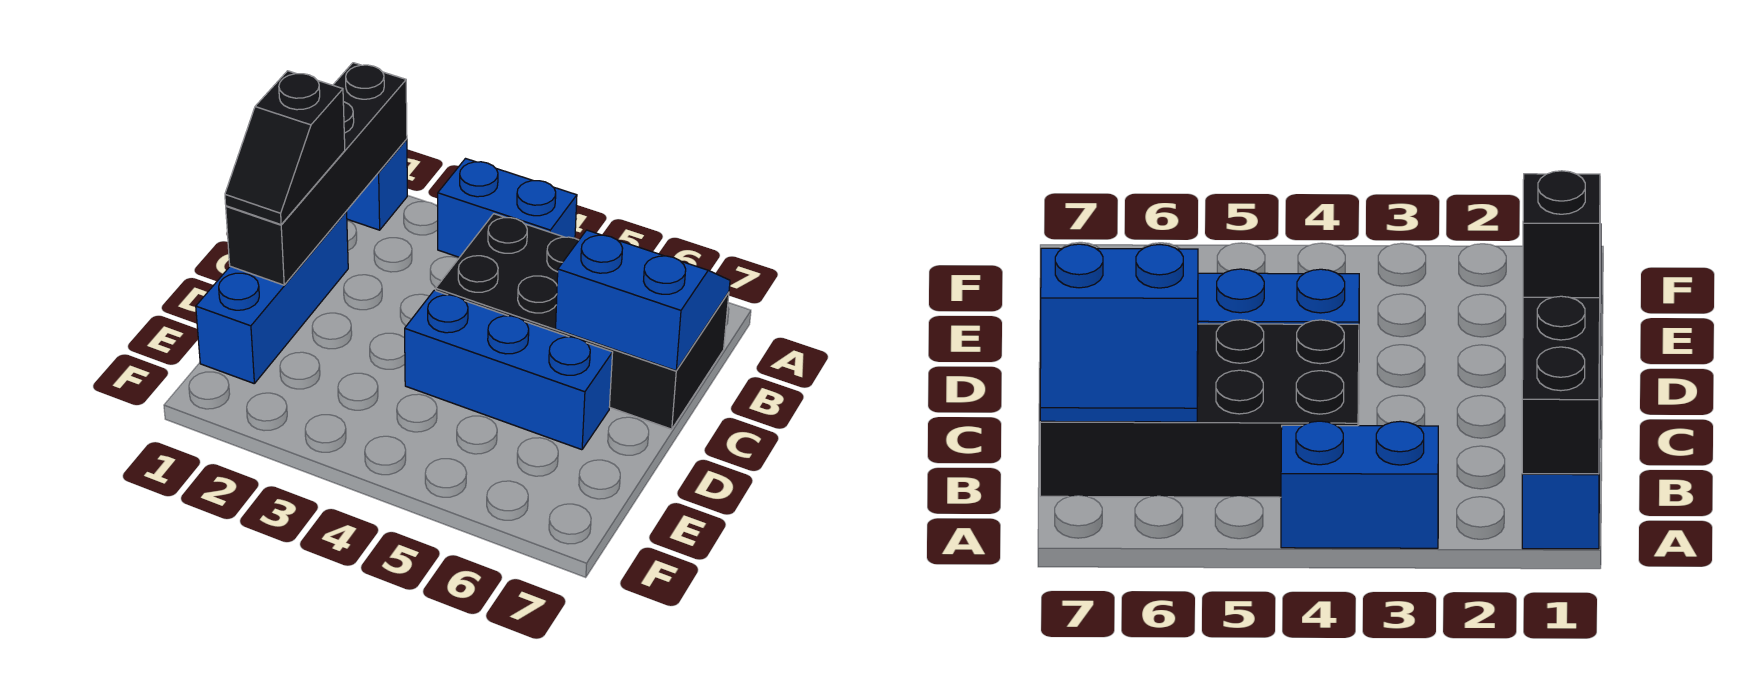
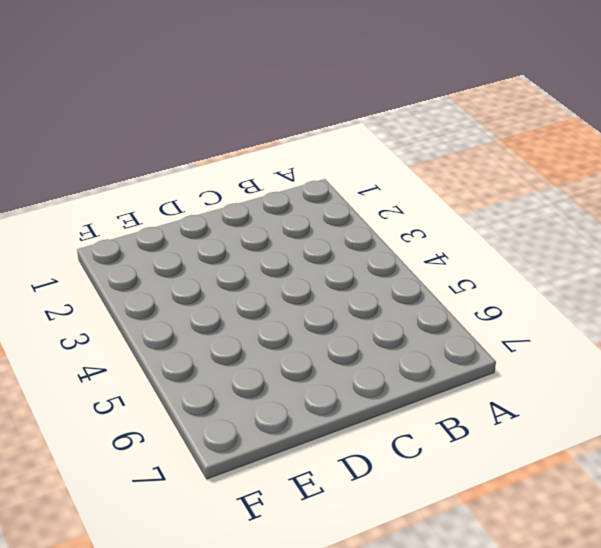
none -> blue 1x1 brick [346,139,407,230]
none -> blue 1x2 brick [438,159,577,257]

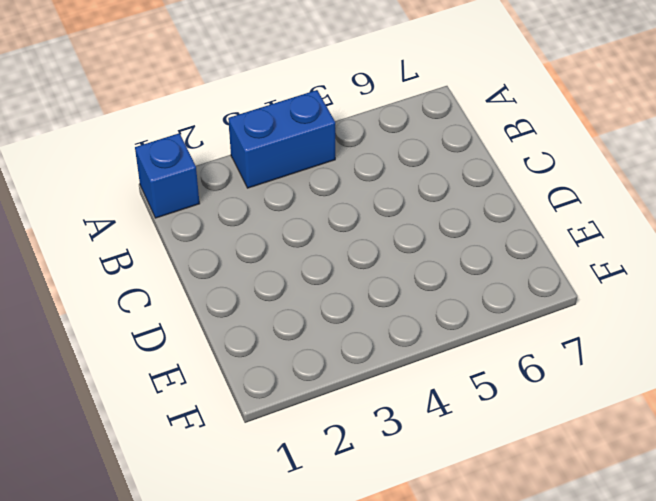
none -> black 2x4 brick [436,214,729,429]
none -> blue 1x3 brick [196,212,348,383]

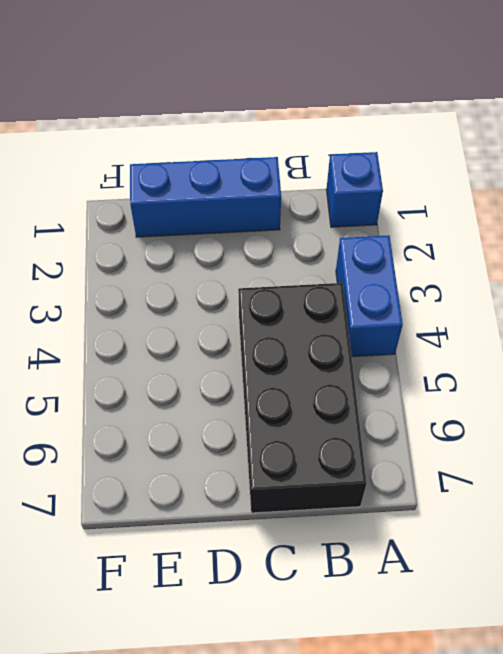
none -> blue 1x3 brick [405,290,613,450]
none -> black 1x4 brick [226,63,407,285]

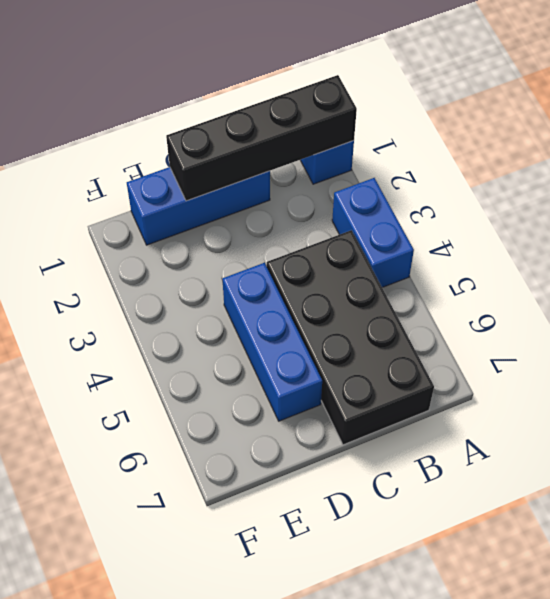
none -> blue 2x2 slope [556,230,730,371]
none -> black 1x2 slope [225,71,345,225]

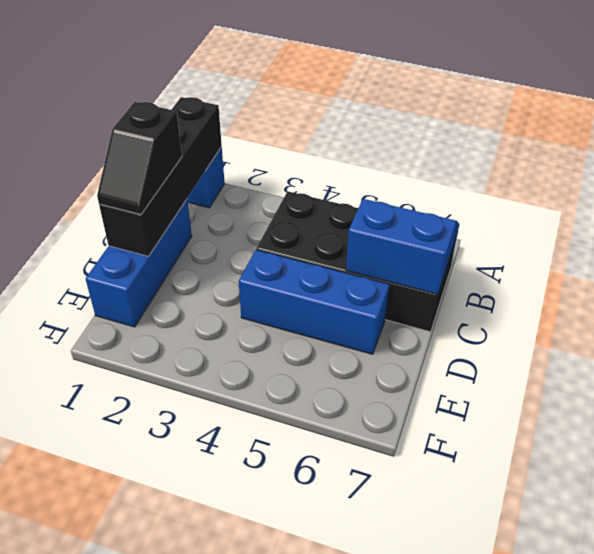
none -> blue 1x2 brick [438,159,577,257]

